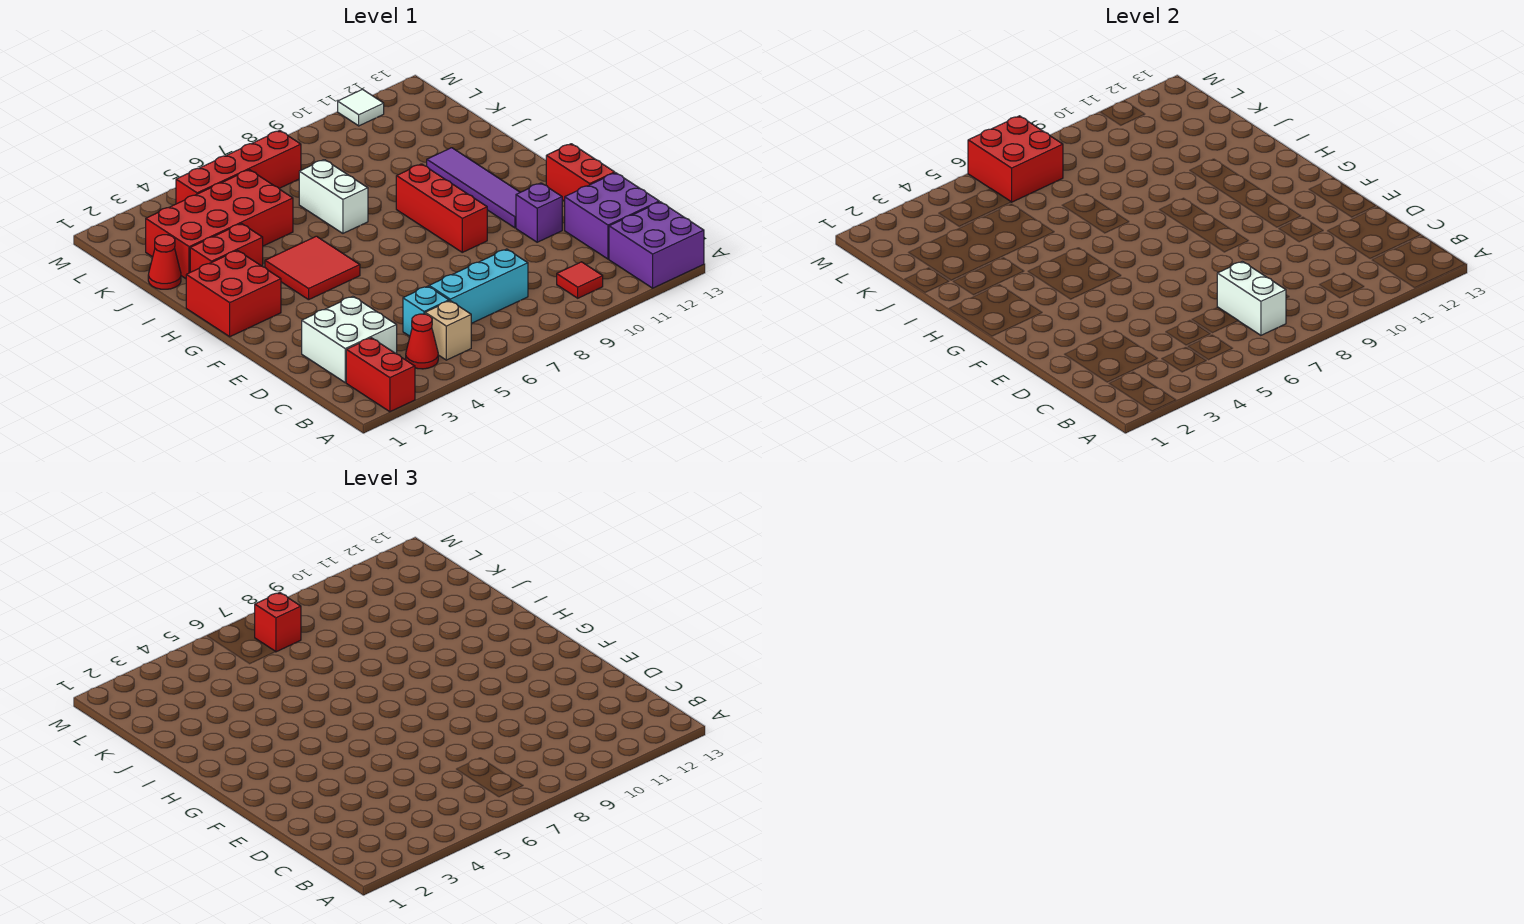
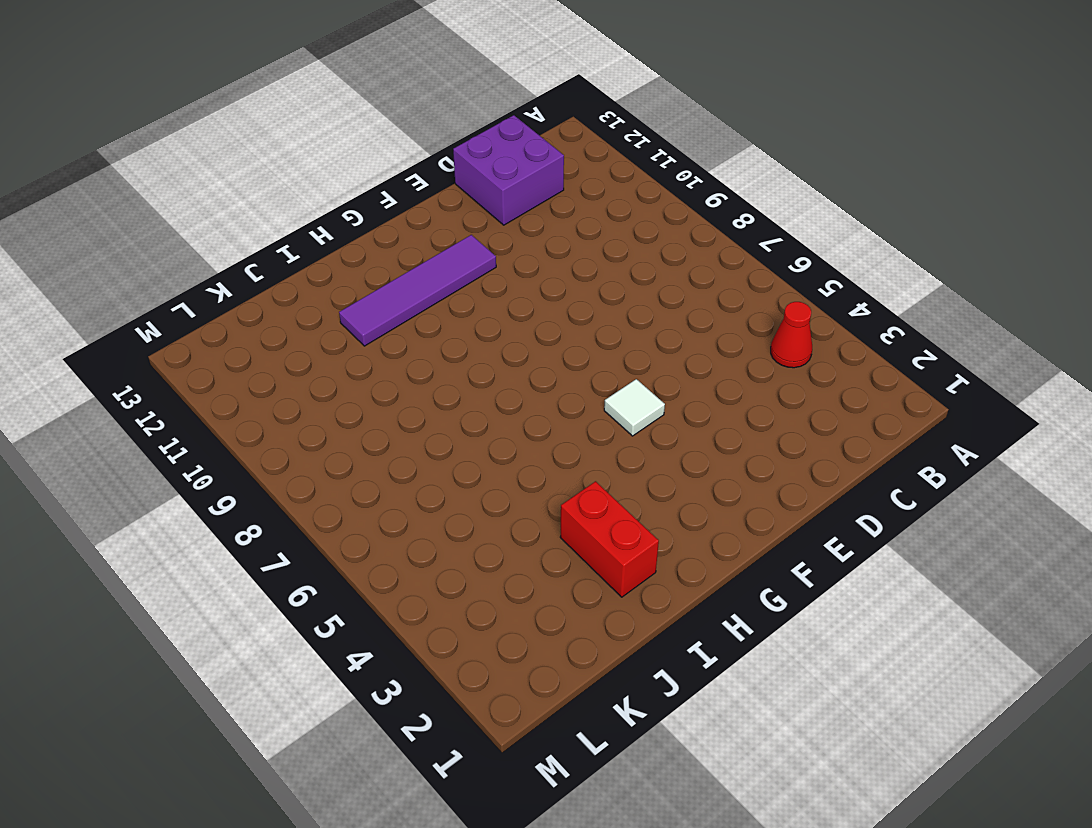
white 1x1 tile [604,379,665,436] -> white 1x1 tile moved to [338,89,384,126]
none -> red 1x2 brick [346,338,415,412]
none -> purple 2x2 brick [609,202,704,288]
none -> tan 1x1 brick [425,301,471,360]

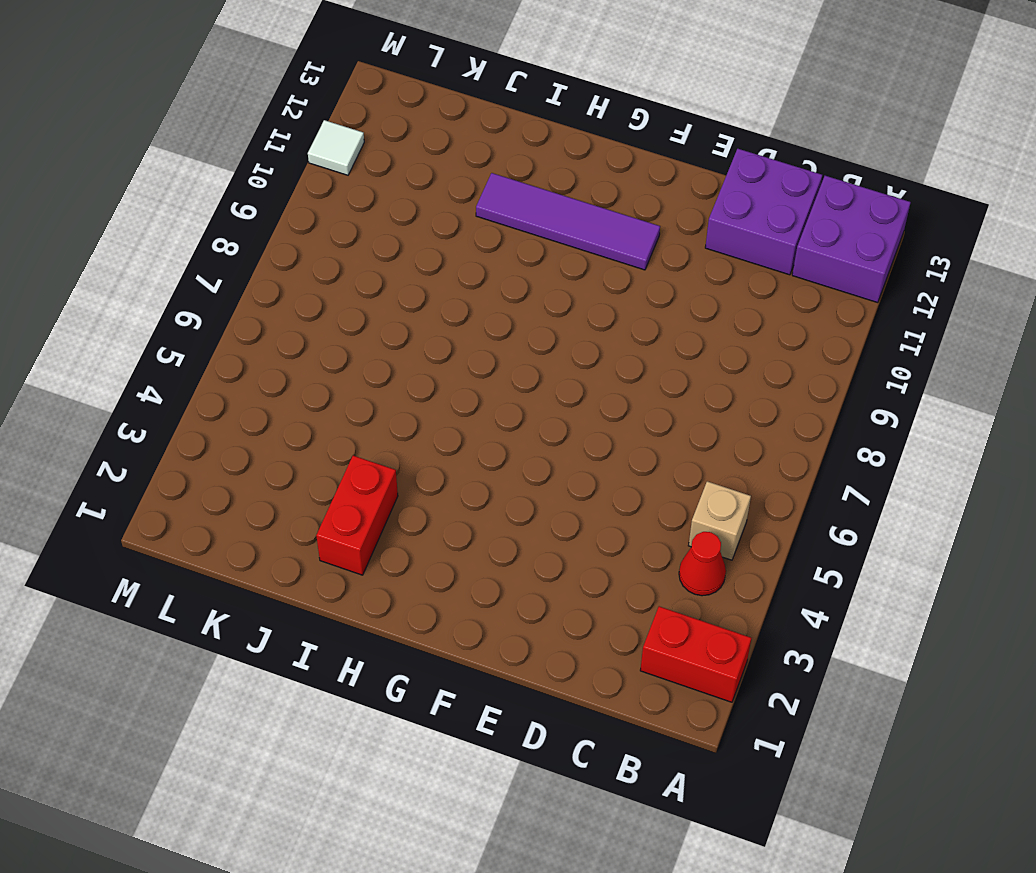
none -> red 1x1 tile [557,262,603,298]
none -> white 2x2 brick [302,296,397,383]
none -> cyan 1x1 brick [403,286,449,336]

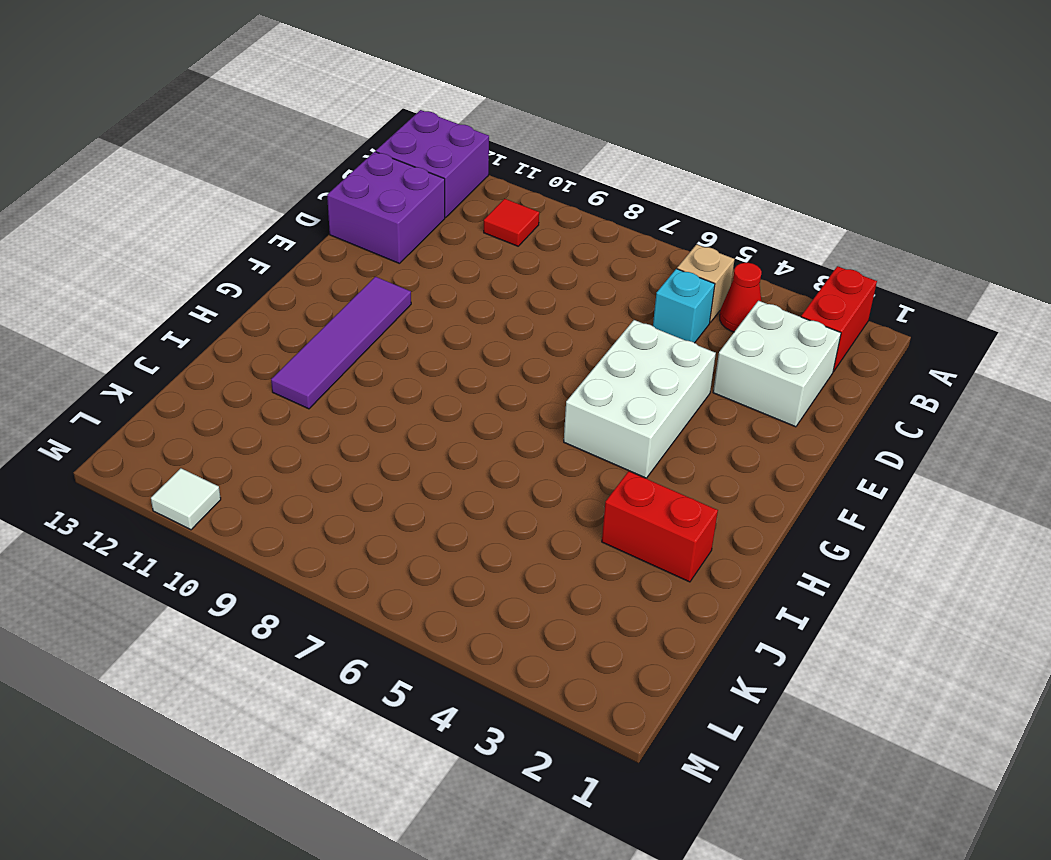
white 2x3 brick [564,320,716,478] -> red 2x2 tile [265,236,360,300]
none -> cyan 1x3 brick [429,249,528,323]
none -> purple 1x1 brick [516,183,562,242]
none -> red 1x2 brick [546,144,615,201]

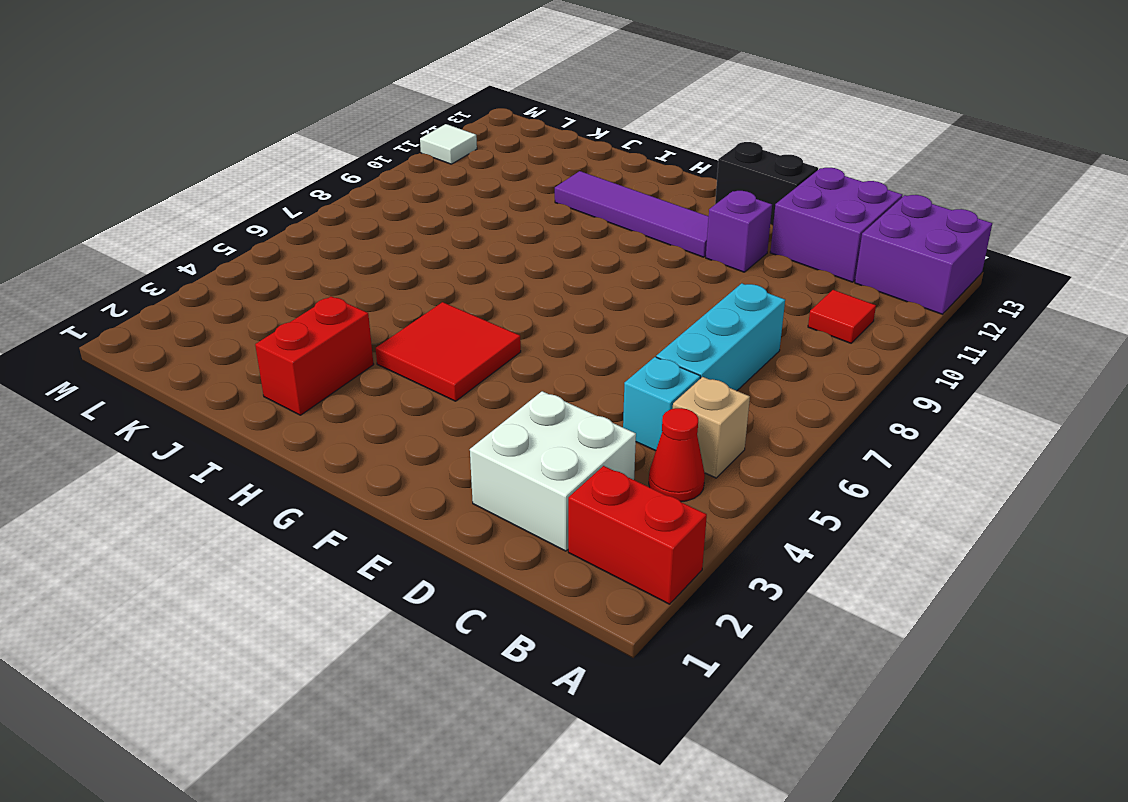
black 1x2 brick [715,142,818,225] -> red 1x2 brick [546,144,615,201]
none -> red 1x3 brick [396,164,487,252]
none -> red 2x2 brick [186,250,281,337]
none -> white 1x2 brick [299,160,368,233]

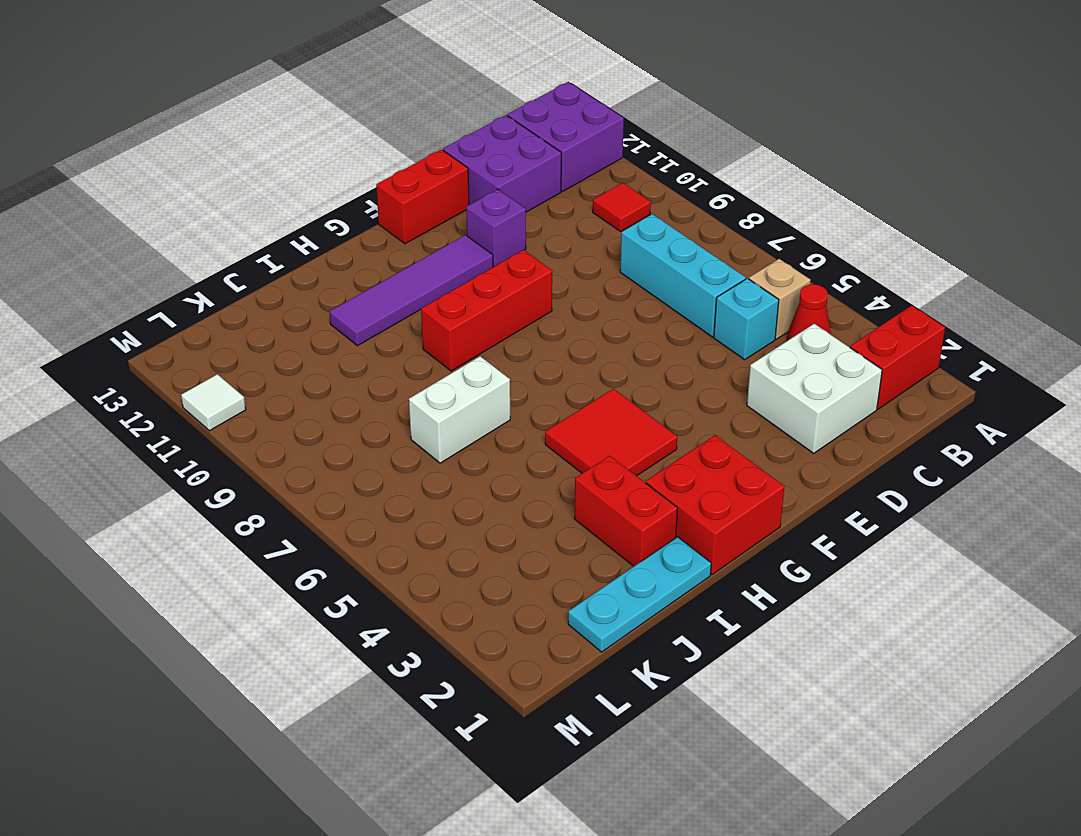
cyan 1x3 plate [568,537,711,652] -> red 1x1 cone [148,235,181,289]
none -> red 2x4 brick [146,170,293,279]
none -> red 1x4 brick [176,130,301,204]
none -> white 1x2 brick [1217,261,1286,335]

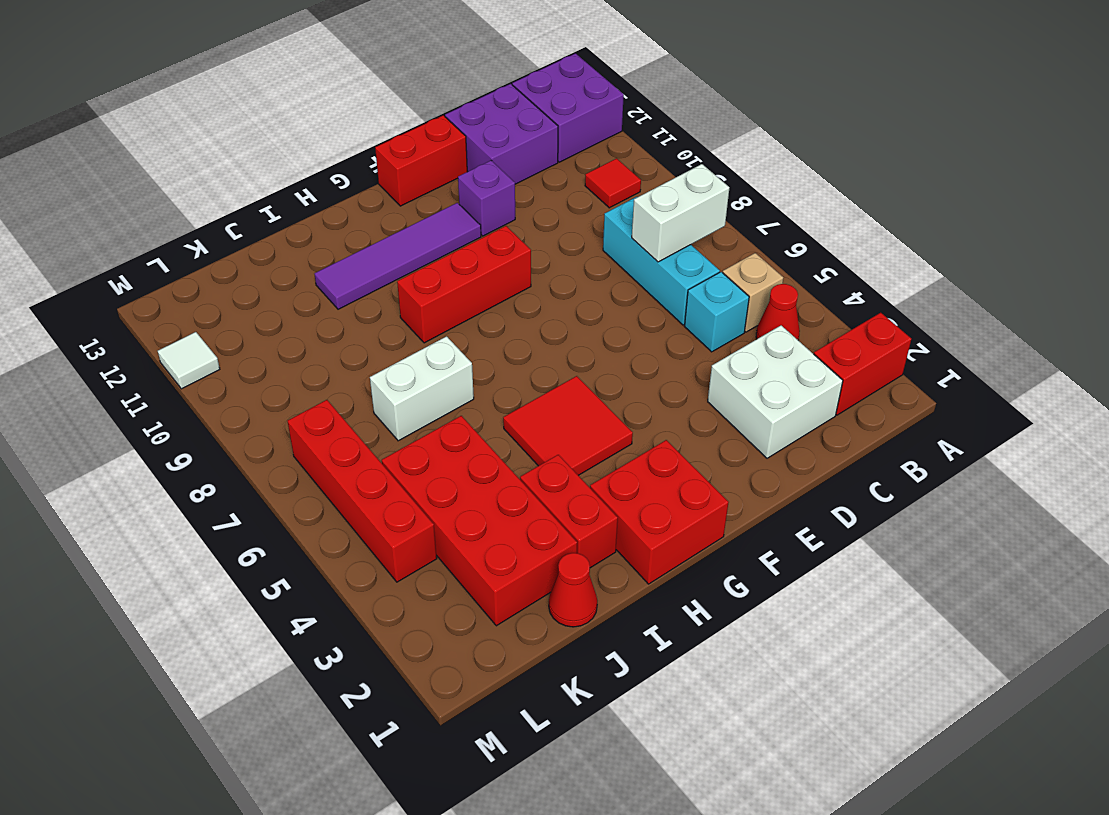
none -> red 2x2 brick [968,116,1063,202]
none -> red 1x1 brick [255,592,301,652]

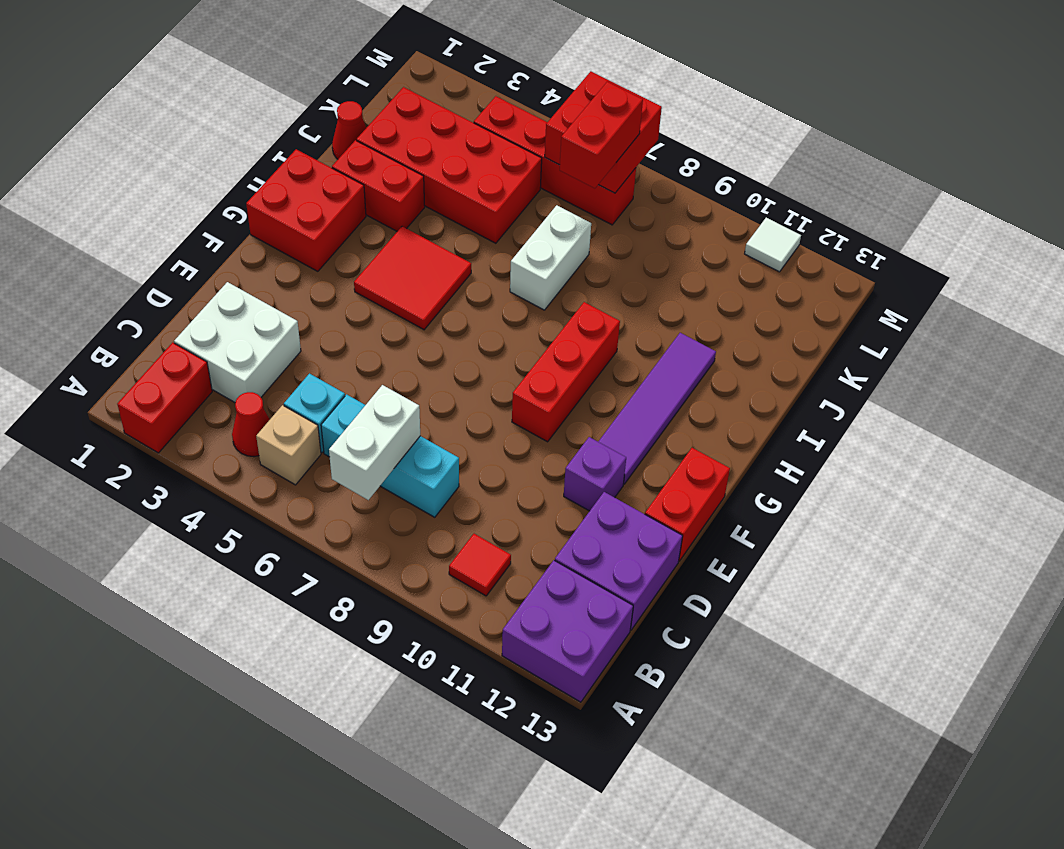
red 1x2 brick [560,82,643,188] -> red 1x1 brick [255,592,301,652]

